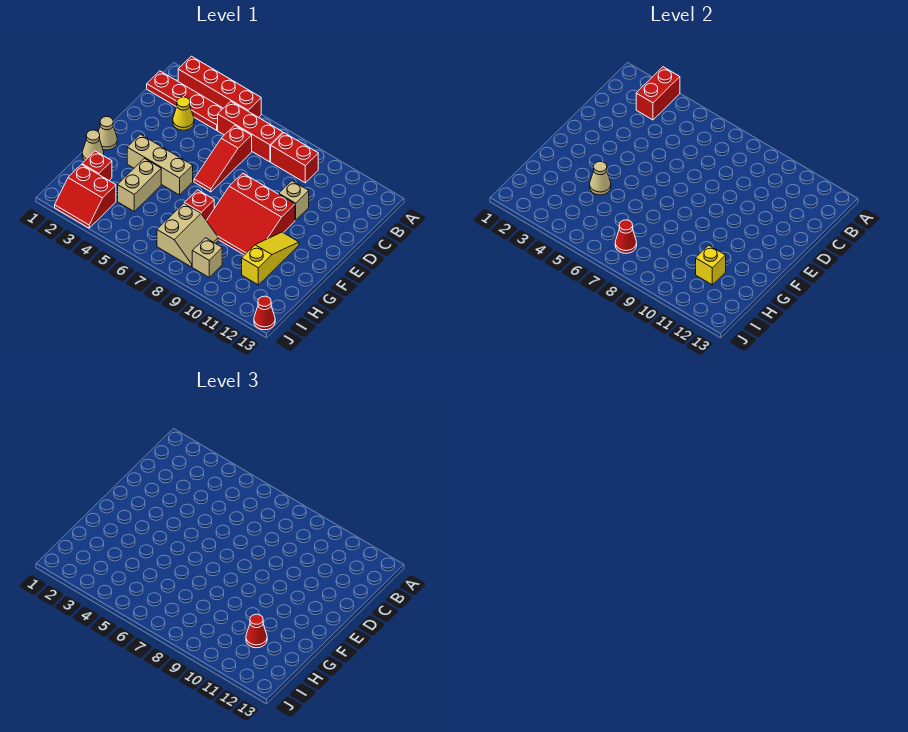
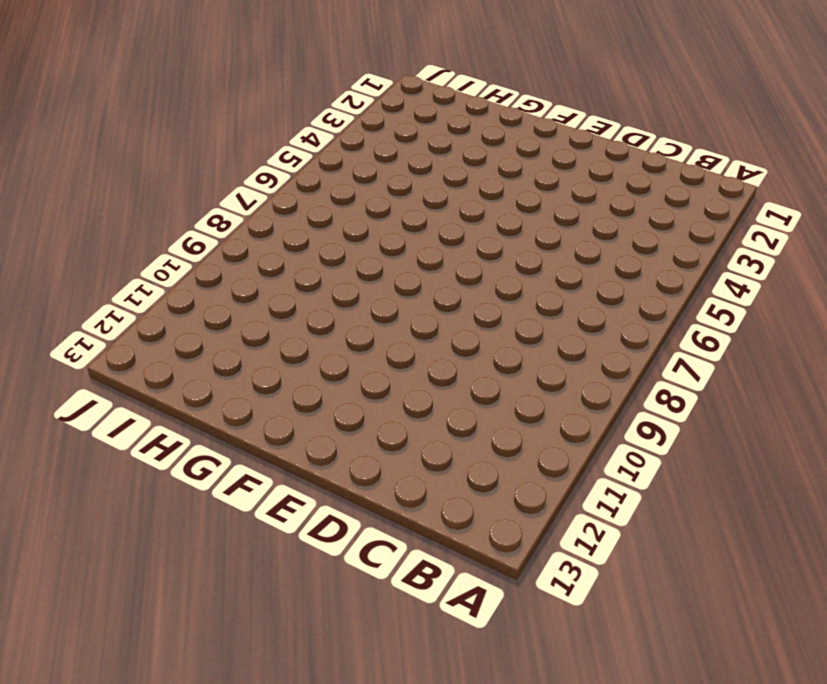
none -> red 1x4 brick [178,56,261,118]
none -> red 1x4 plate [147,71,223,130]
none -> red 1x3 brick [218,101,283,162]

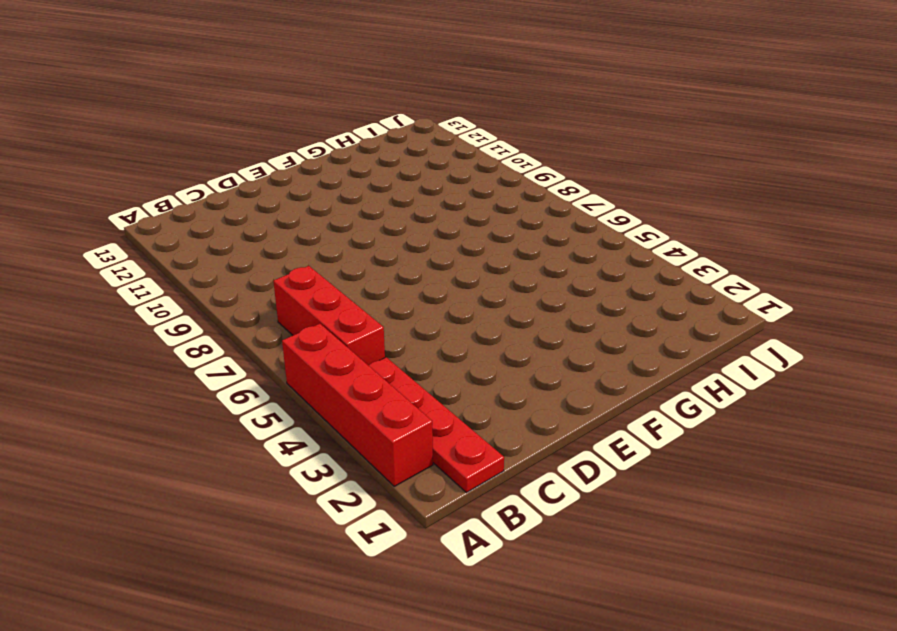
none -> red 1x2 brick [271,133,318,183]
none -> yellow 1x1 cone [173,97,194,130]
none -> red 1x3 slope [194,125,252,192]

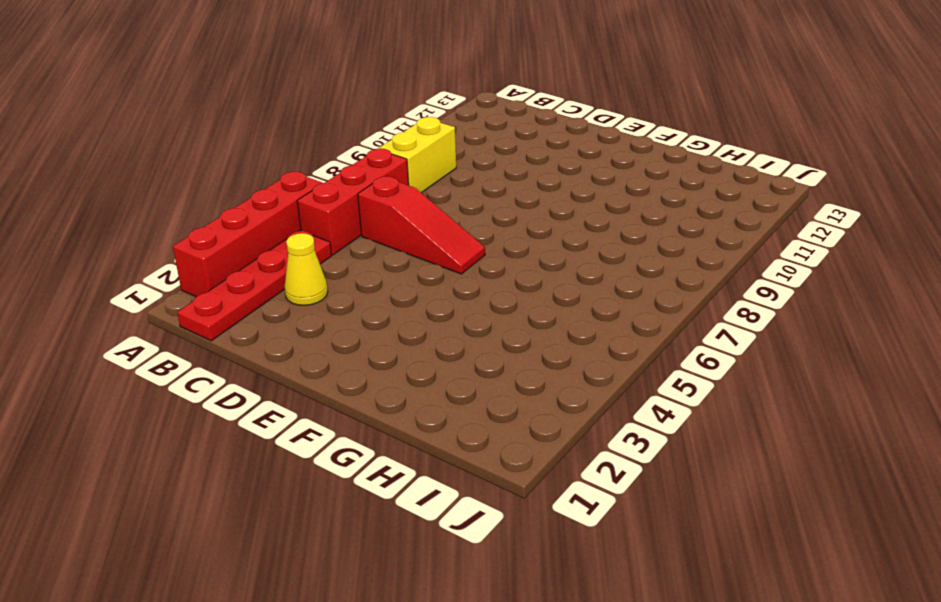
yellow 1x2 brick [378,117,456,193] -> red 1x2 brick [271,133,318,183]
none -> tan 1x1 brick [279,181,309,220]
none -> red 3x3 slope [206,173,295,255]
none -> tan 1x1 cone [98,117,117,150]

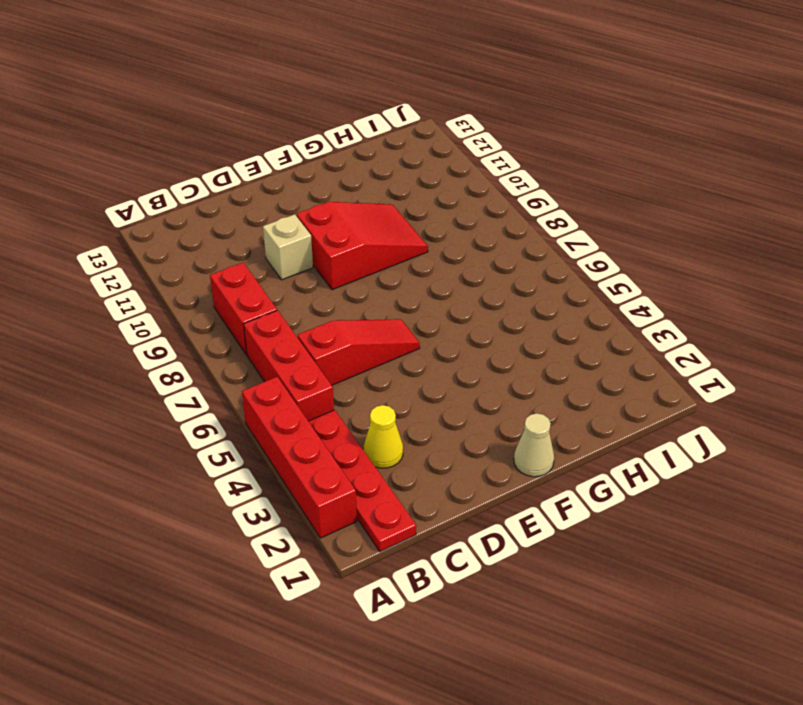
red 2x3 slope [297,202,428,290] -> red 3x3 slope [206,173,295,255]
none -> tan 1x3 brick [127,134,193,195]
none -> yellow 1x3 slope [242,232,299,285]
none -> tan 1x1 cone [82,130,104,160]

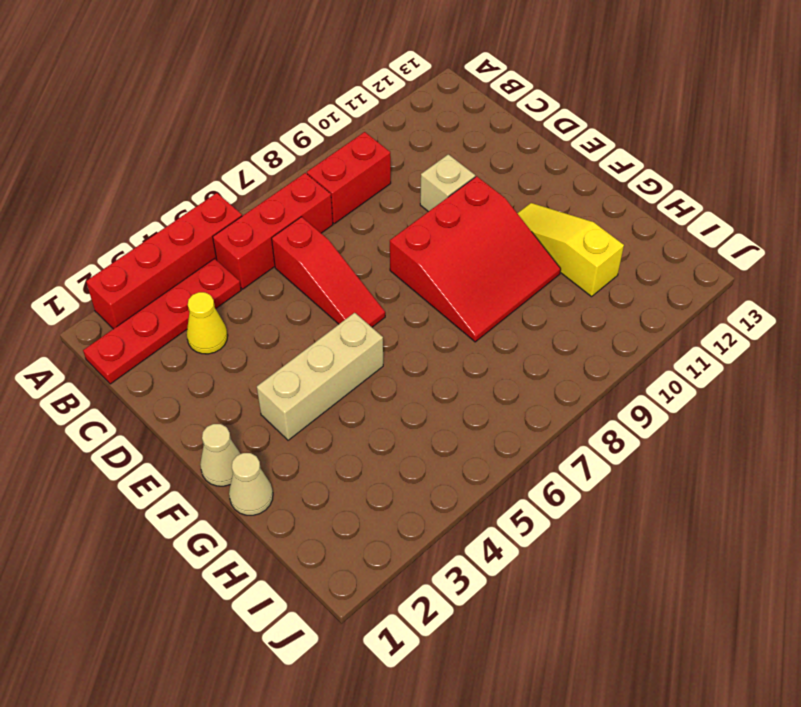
none -> tan 1x2 brick [118,158,161,211]
none -> red 1x1 brick [184,190,214,220]
none -> red 1x1 brick [82,151,112,180]

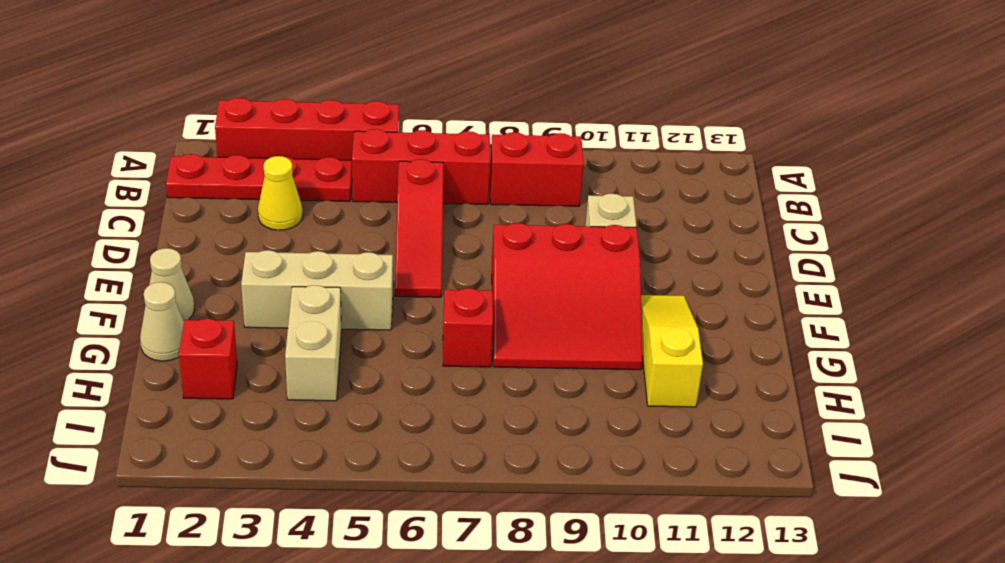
none -> tan 2x2 slope [157,203,218,267]
none -> red 2x2 slope [55,165,116,228]
none -> tan 1x1 brick [192,238,222,277]

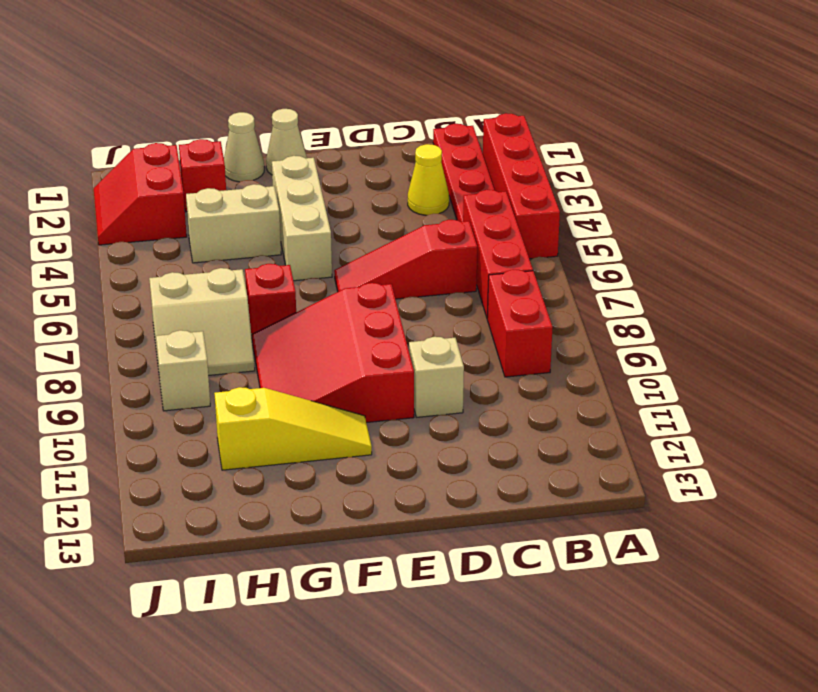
none -> red 1x1 cone [254,296,275,330]
none -> red 1x2 brick [636,67,680,120]
none -> tan 1x1 cone [590,162,611,195]

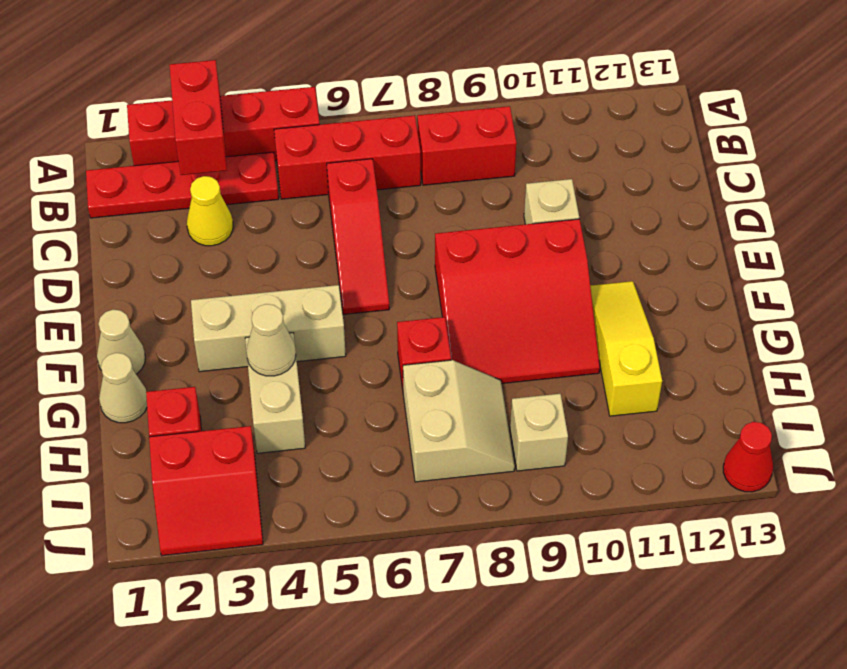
none -> yellow 1x1 brick [696,245,726,285]
none -> red 1x1 cone [615,220,637,253]
none -> red 1x1 cone [246,614,267,648]

